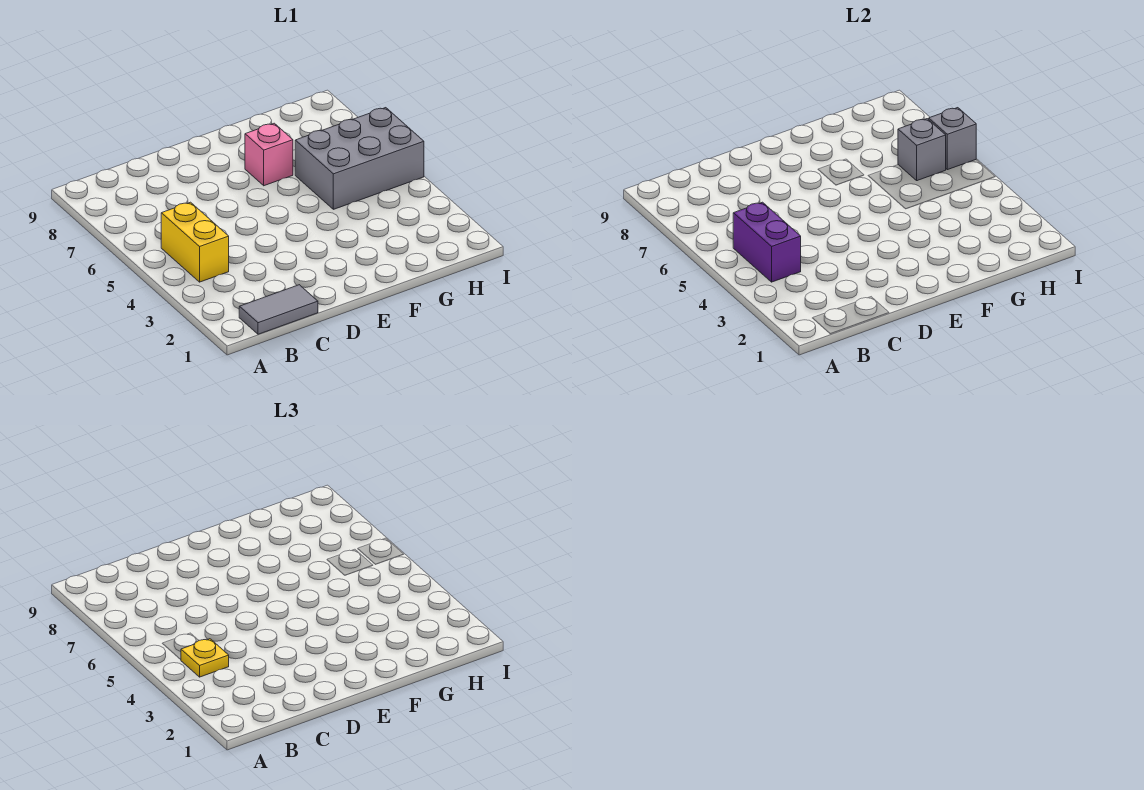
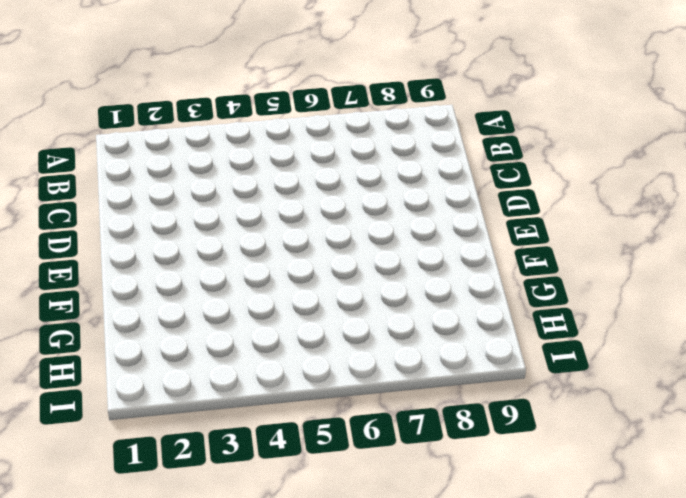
none -> grey 1x2 tile [239,285,318,334]
none -> yellow 1x2 brick [161,202,229,282]

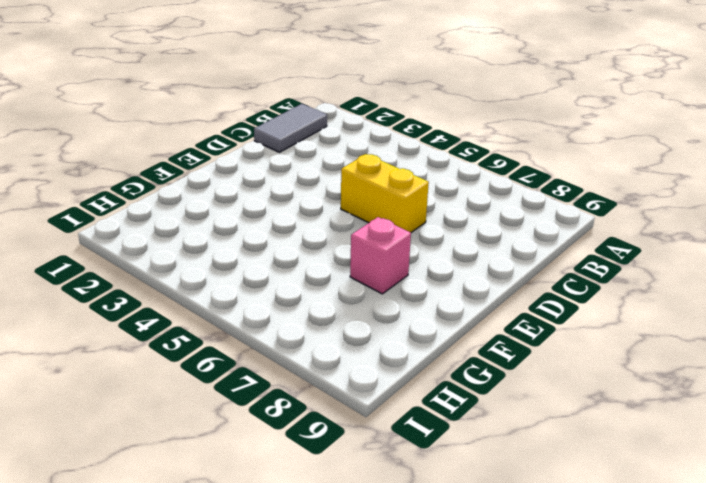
yellow 1x2 brick [341,154,429,232] -> yellow 1x2 brick moved to [161,202,229,282]
none -> grey 2x3 brick [295,108,424,209]
none -> purple 1x2 brick [733,202,801,282]

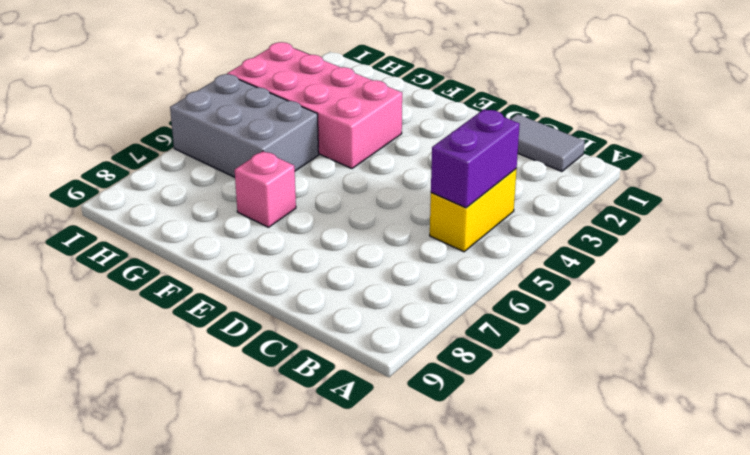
pink 2x4 brick [227,42,402,169] -> none
none -> grey 1x1 brick [898,119,946,181]
none -> grey 1x1 brick [929,108,976,170]

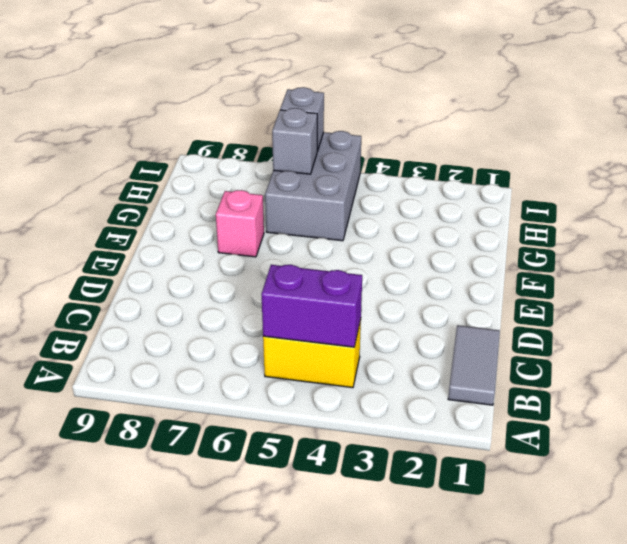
none -> yellow 1x1 plate [181,639,229,677]

